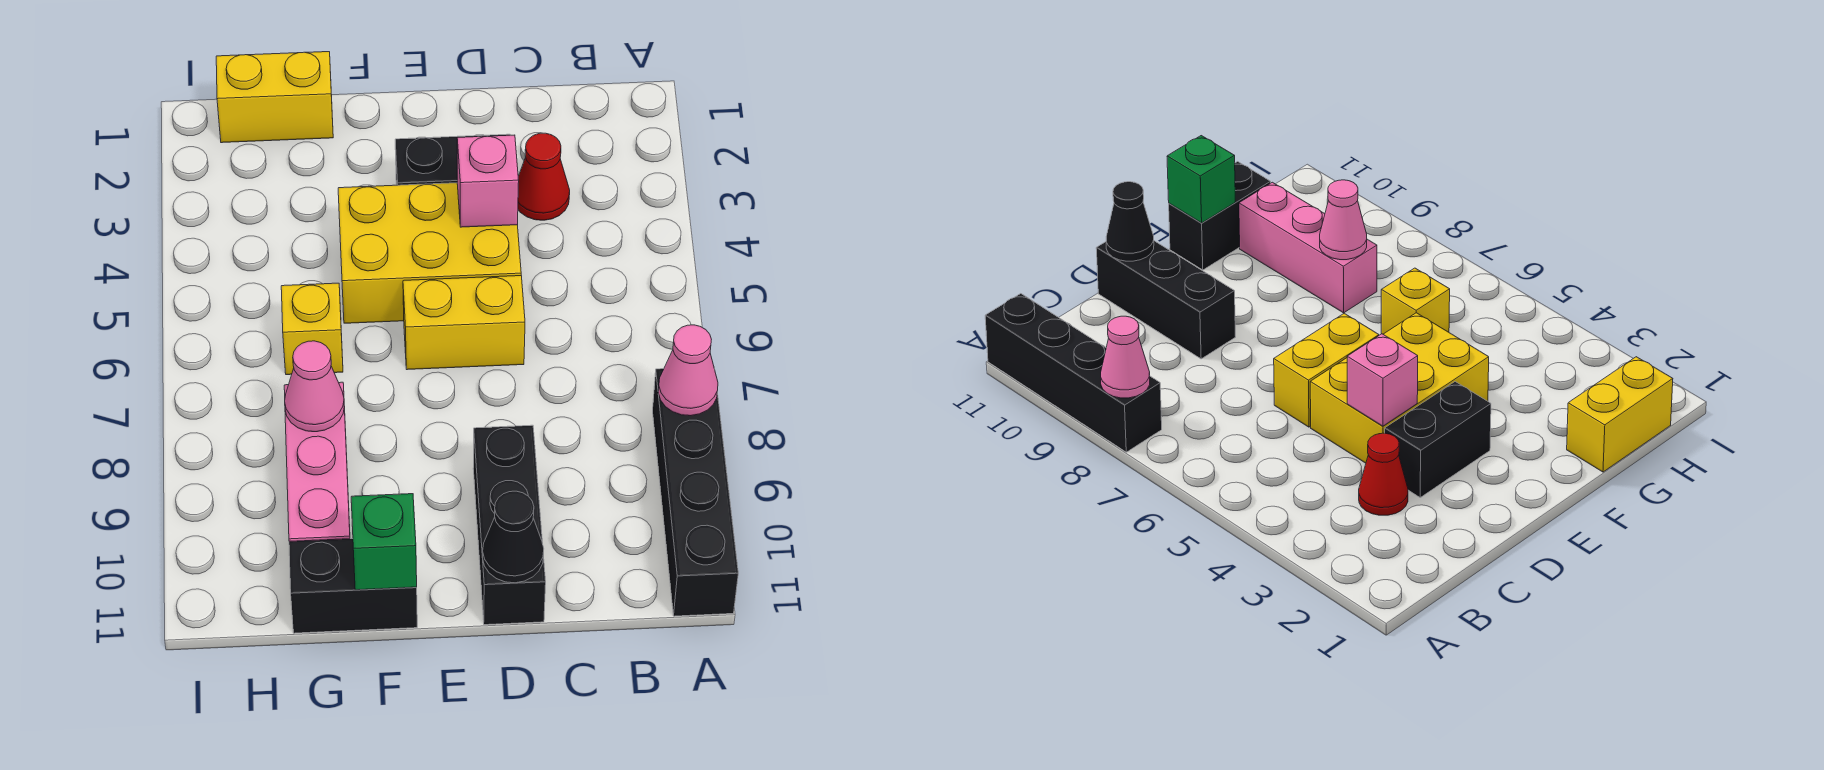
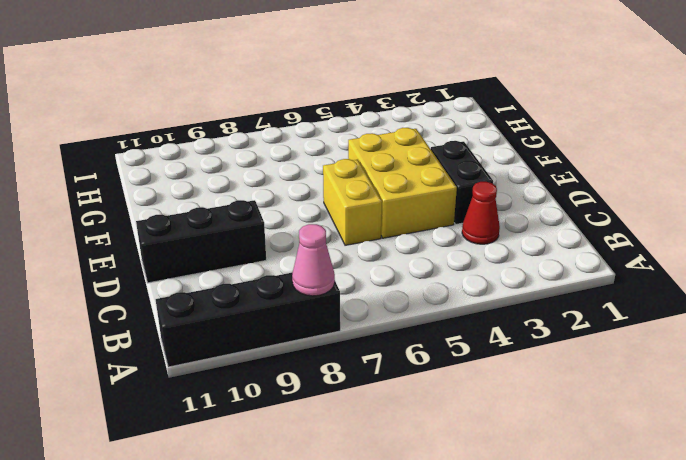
none -> black 1x2 brick [289,539,417,633]
none -> yellow 1x2 brick [216,52,333,143]
none -> yellow 1x1 brick [281,283,343,375]

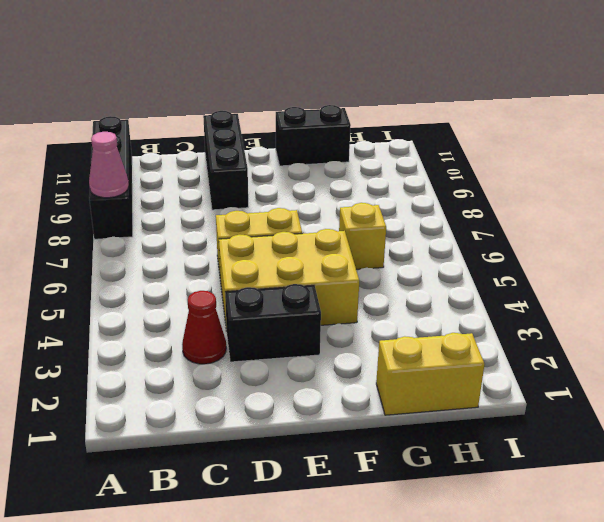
none -> pink 1x3 brick [284,382,350,541]
none -> pink 1x1 brick [457,135,519,227]
none -> black 1x1 cone [483,491,544,583]

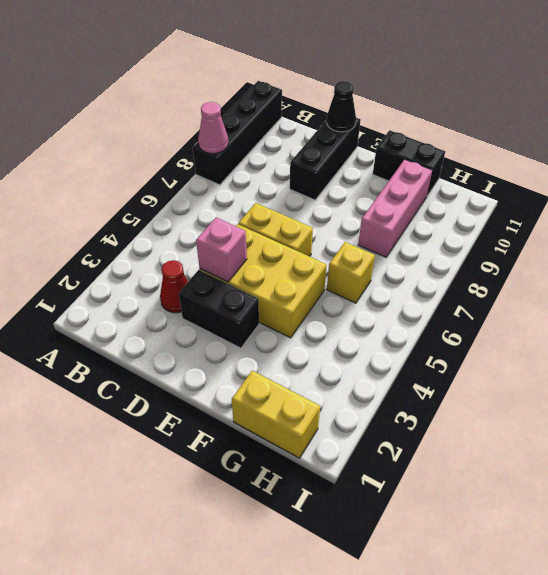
none -> green 1x1 brick [351,494,417,590]
none -> pink 1x1 cone [285,341,344,432]

